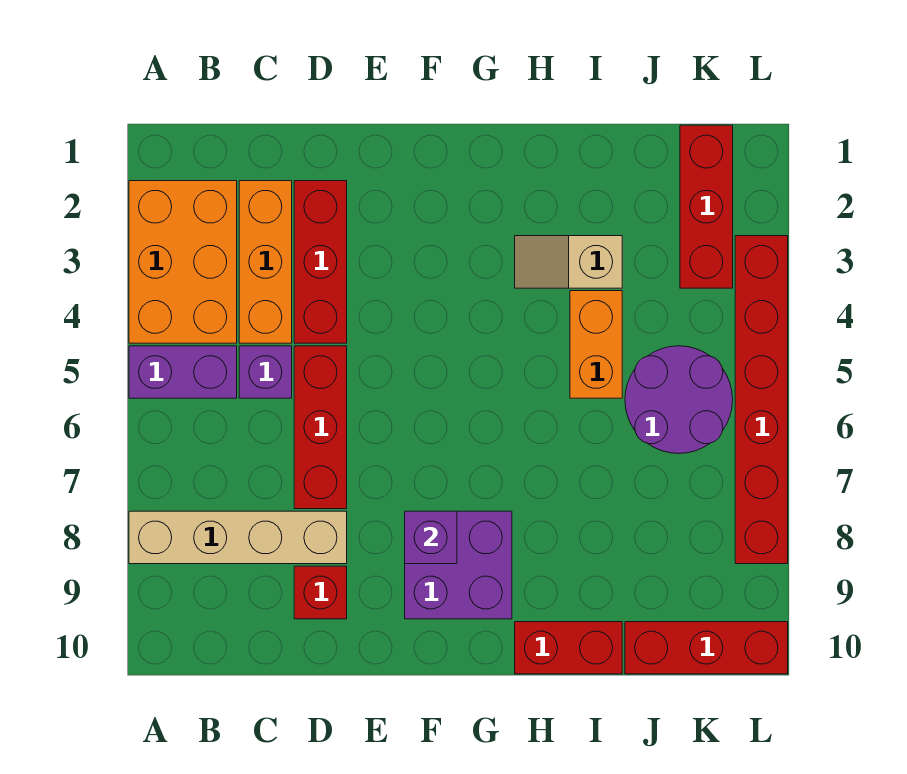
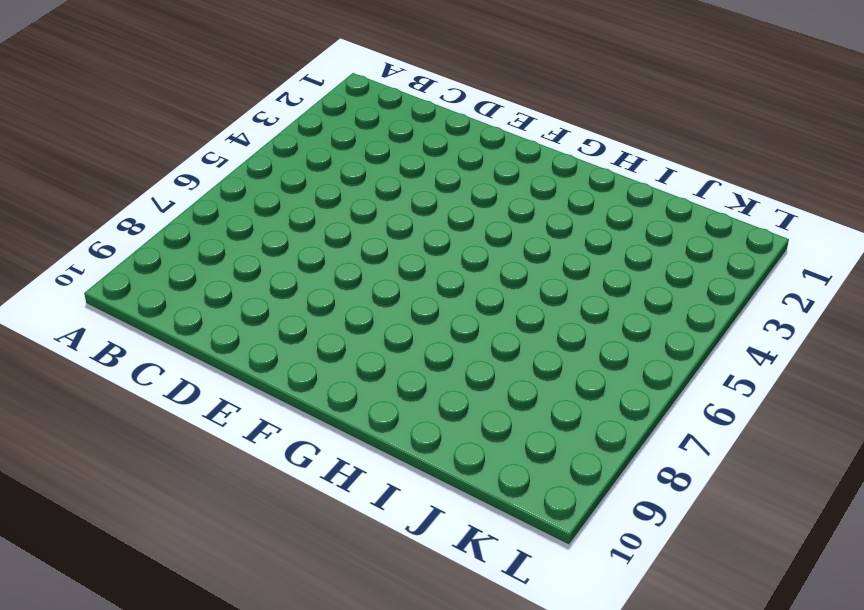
none -> orange 2x3 brick [129,181,237,343]
none -> purple 1x2 brick [129,346,237,398]
none -> tan 1x4 brick [129,511,347,564]

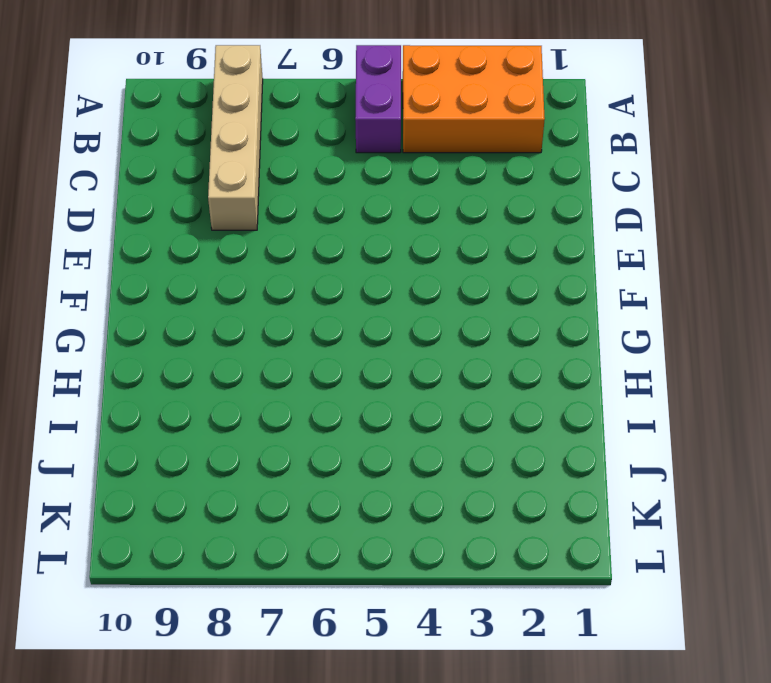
none -> orange 1x3 brick [239,181,292,343]
none -> purple 1x1 brick [239,346,292,398]
none -> red 1x3 brick [294,181,347,343]

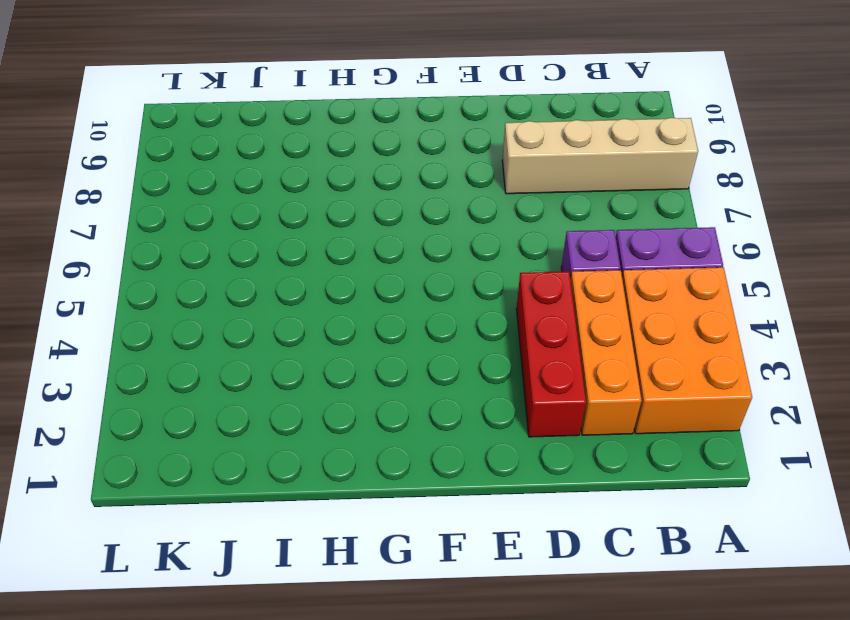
none -> red 1x3 brick [294,346,347,509]
none -> red 1x1 brick [294,566,347,619]
none -> purple 2x2 brick [405,511,512,619]

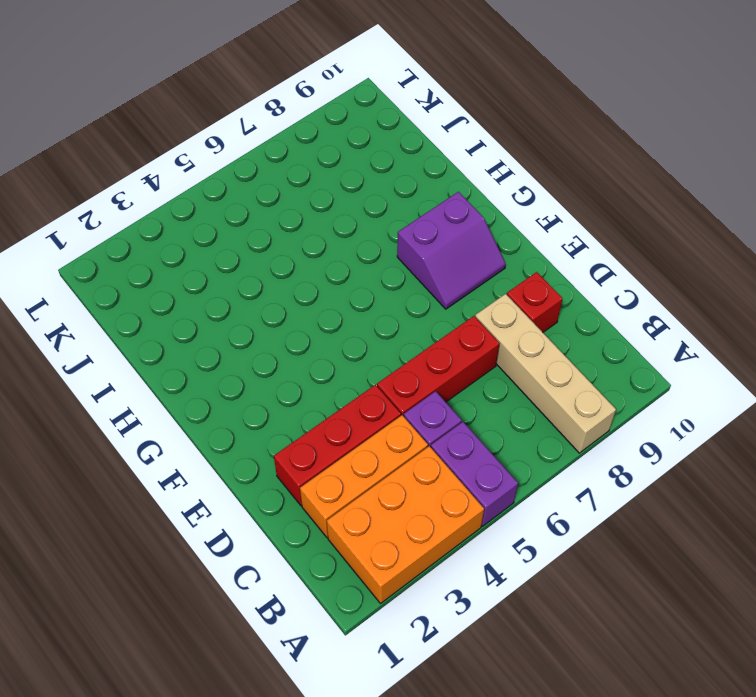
purple 2x2 slope [397,192,506,309] -> purple 2x2 brick [405,511,512,619]
none -> tan 1x2 slope [515,236,622,288]
none -> red 1x2 brick [515,622,622,674]
none -> orange 1x2 brick [570,291,622,398]

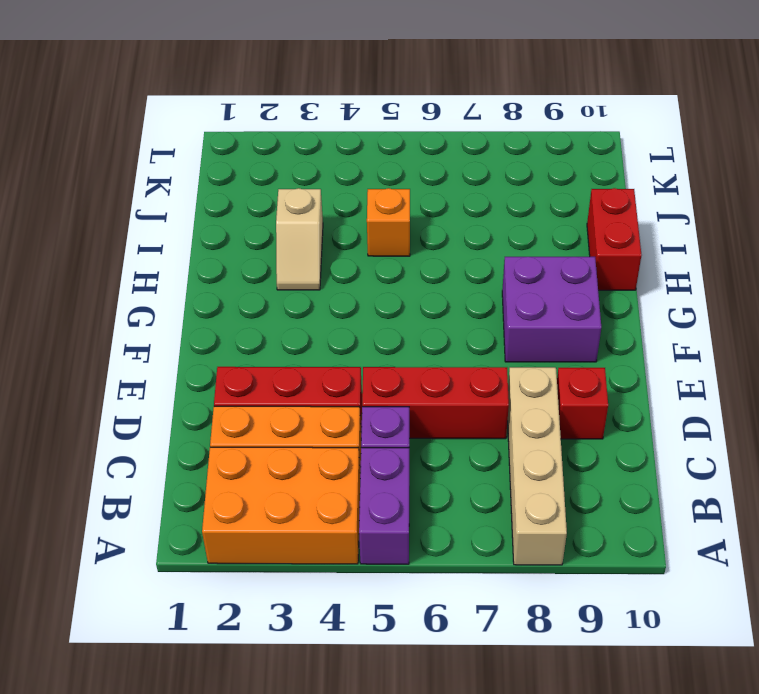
orange 1x1 brick [367,188,410,256] -> orange 1x2 brick [570,291,622,398]
none -> purple 2x2 round brick [625,346,733,454]
none -> red 1x3 brick [625,622,788,674]
none -> red 1x3 brick [680,125,733,288]

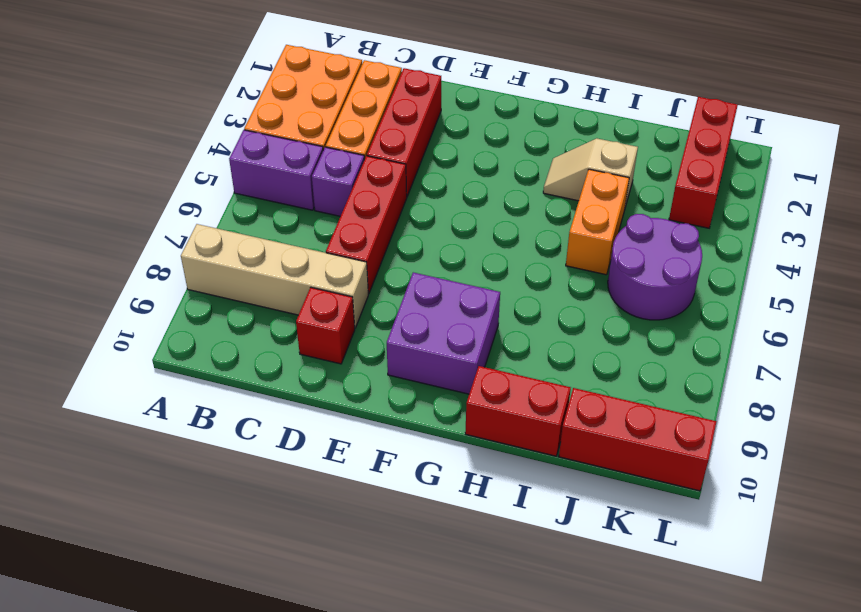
none -> red 1x6 brick [735,236,788,564]
none -> purple 1x1 brick [405,511,457,564]

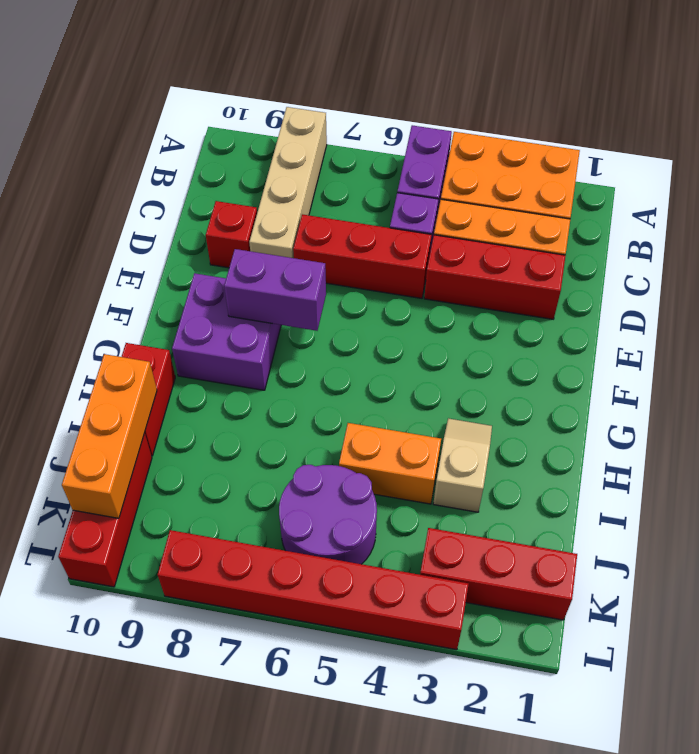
purple 1x2 brick [224,249,326,331] -> purple 1x1 brick [405,511,457,564]
orange 1x3 brick [62,354,157,518] -> none

